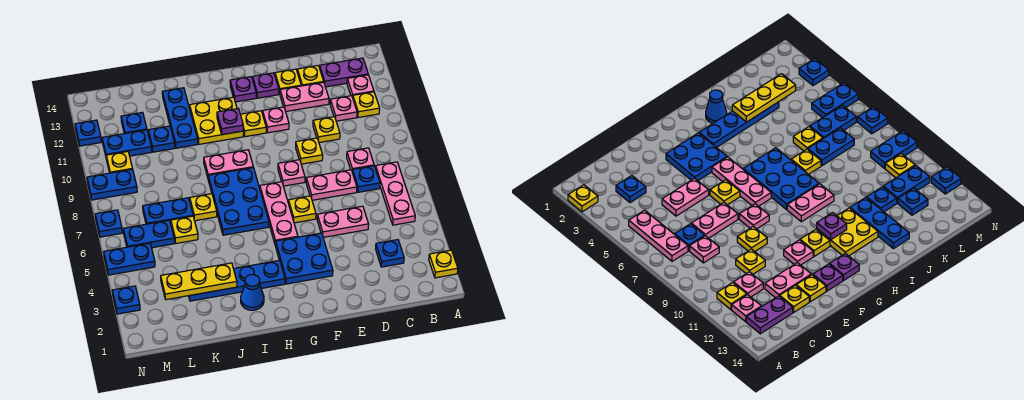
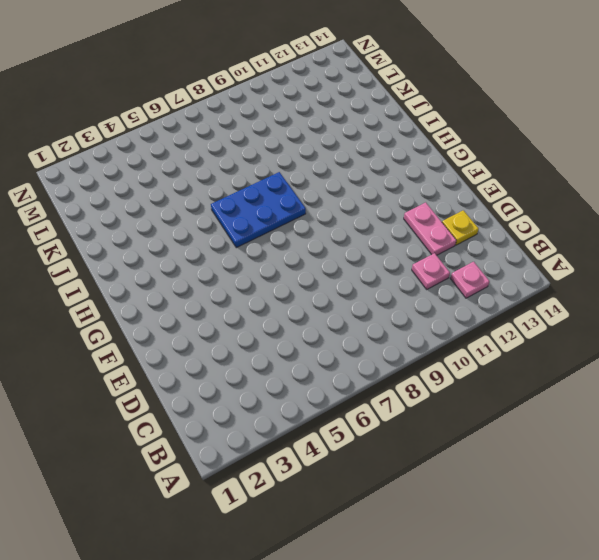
none -> yellow 1x1 plate [429,250,458,278]
none -> pink 1x3 plate [375,162,415,225]
none -> yellow 1x1 plate [353,92,380,118]
none -> purple 1x2 plate [320,58,368,87]

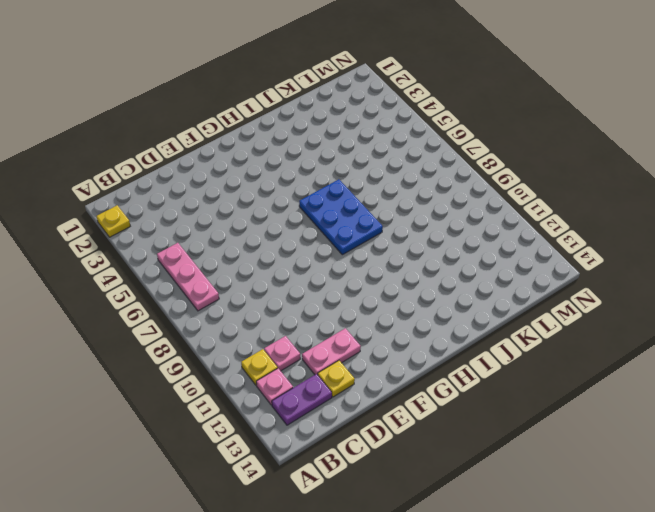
none -> blue 1x1 plate [376,240,404,267]
none -> blue 1x1 plate [352,166,380,192]
none -> pink 1x1 plate [347,148,374,171]
none -> pink 1x2 plate [317,206,369,237]

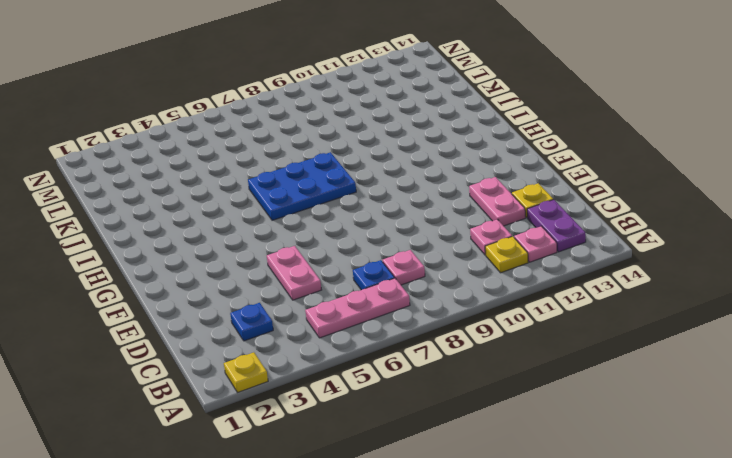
none -> pink 1x2 plate [306,170,357,200]
none -> yellow 1x1 plate [313,117,340,142]
none -> yellow 1x1 plate [296,138,323,164]
none -> yellow 1x1 plate [275,69,301,93]

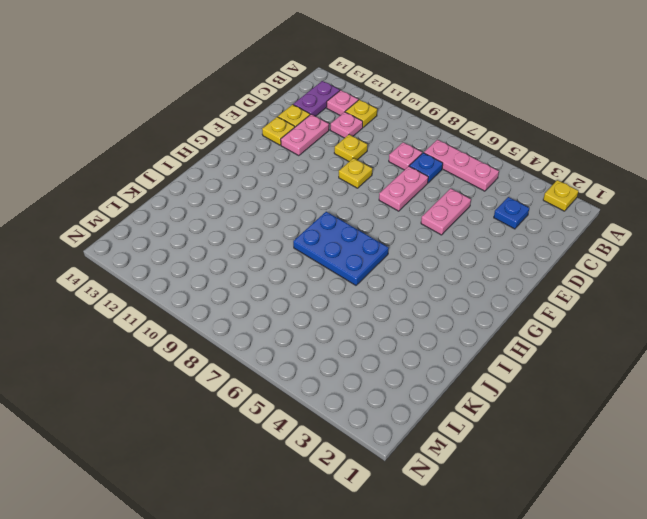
none -> blue 2x2 plate [276,233,333,284]
none -> yellow 1x1 plate [288,196,316,223]
none -> pink 1x1 plate [278,160,305,186]
none -> pink 1x1 plate [263,107,289,133]

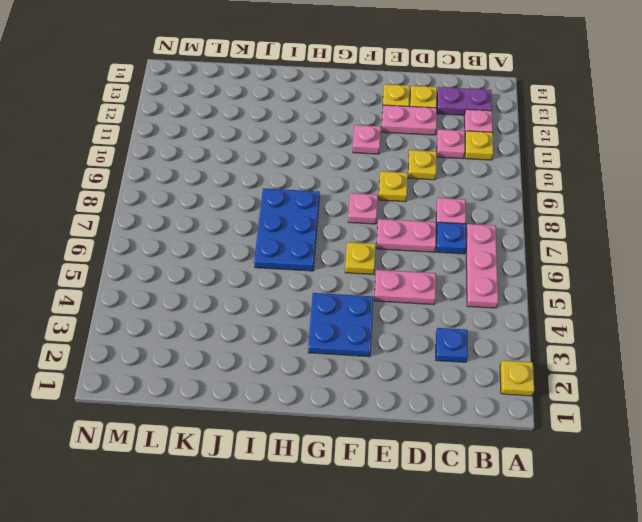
none -> purple 1x1 plate [253,73,279,98]
none -> pink 1x3 plate [260,182,298,246]
none -> yellow 1x1 plate [240,111,266,137]
none -> purple 1x1 plate [230,77,256,102]

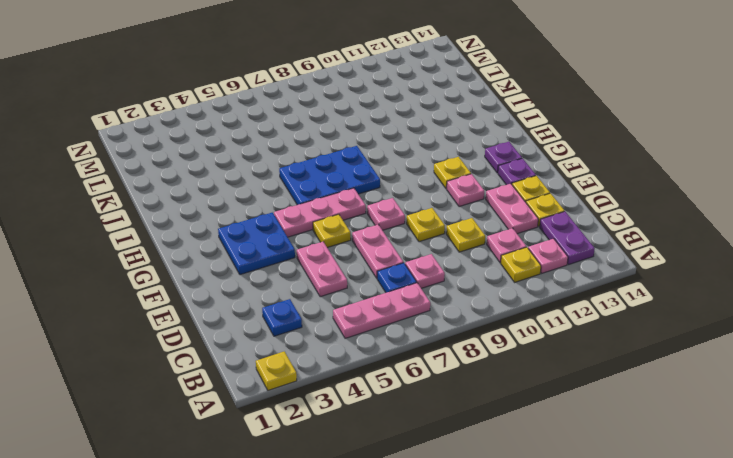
none -> blue 1x4 plate [189,260,285,301]
none -> pink 1x2 plate [204,150,253,177]
none -> yellow 2x2 plate [190,97,243,144]
none -> blue 1x1 cone [241,275,264,310]

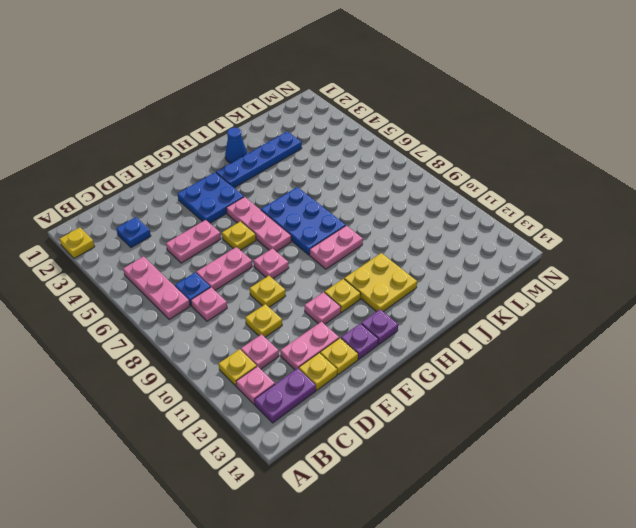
none -> yellow 1x1 plate [190,194,217,221]
none -> blue 1x3 plate [162,88,198,148]
none -> yellow 1x1 plate [171,216,198,243]
none -> blue 1x2 plate [143,198,193,224]

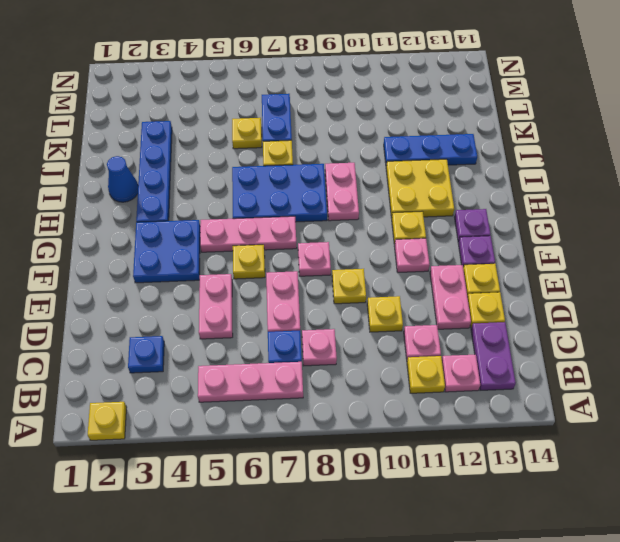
none -> blue 1x1 plate [148,126,175,152]
none -> blue 1x2 plate [123,220,174,248]
none -> blue 1x2 plate [102,130,152,159]
none -> blue 1x1 plate [121,112,147,134]

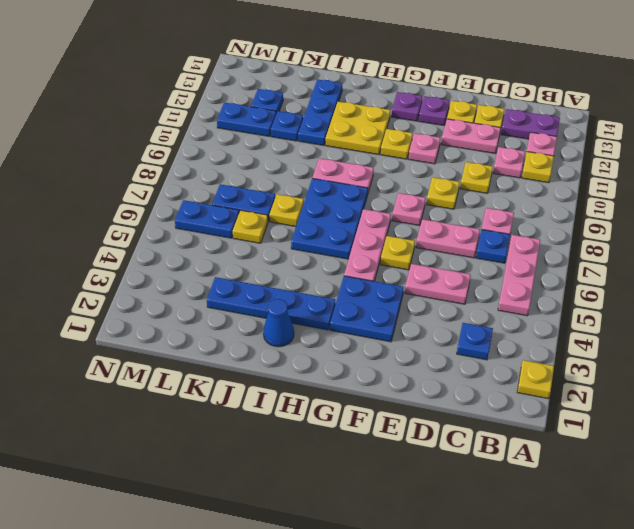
none -> blue 1x2 plate [104,243,155,275]
none -> blue 1x2 plate [87,169,137,200]
none -> yellow 1x1 plate [106,152,133,173]
none -> blue 1x1 plate [112,286,140,314]

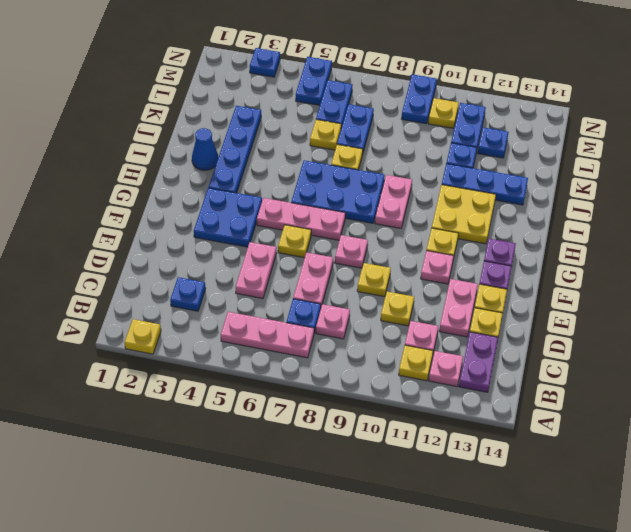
none -> blue 1x1 plate [95,210,122,237]
none -> blue 1x1 plate [75,120,101,146]
none -> purple 1x1 plate [217,109,243,135]
none -> yellow 1x3 plate [161,263,237,300]

